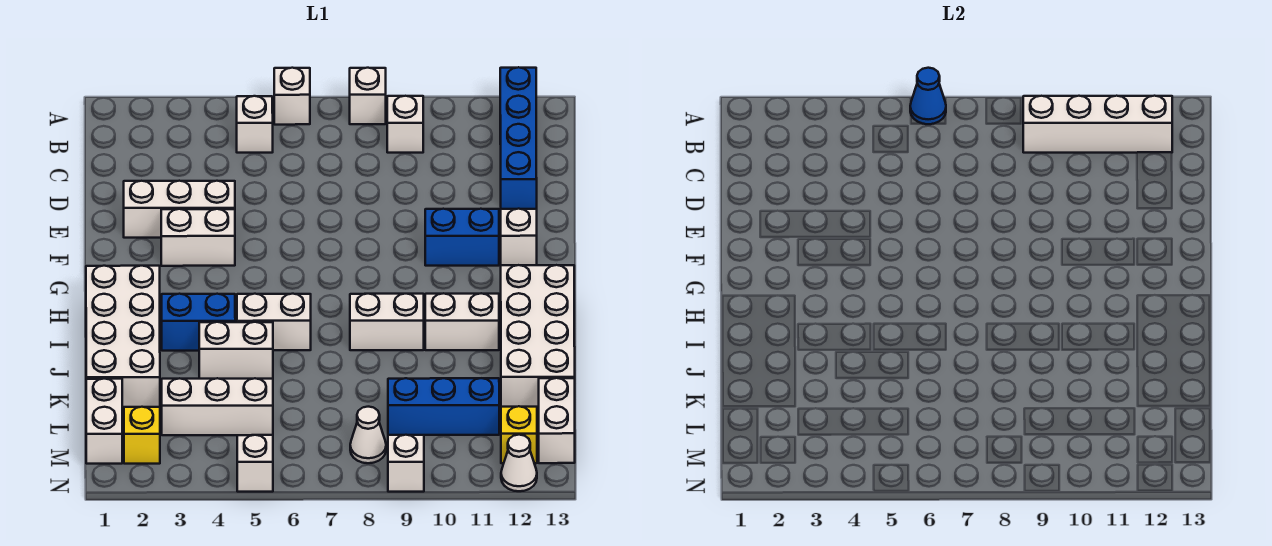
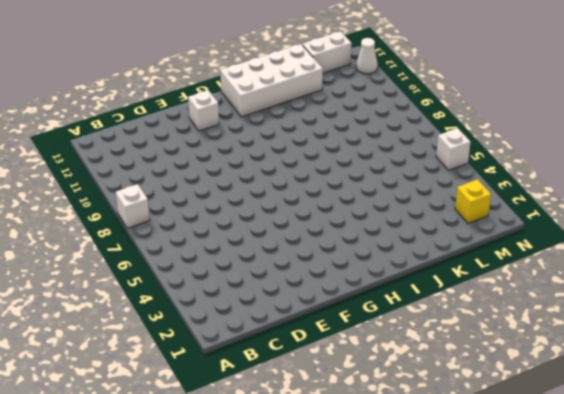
none -> white 1x1 brick [274,68,310,125]
none -> blue 1x4 brick [500,67,537,209]
none -> white 1x1 brick [237,96,273,153]

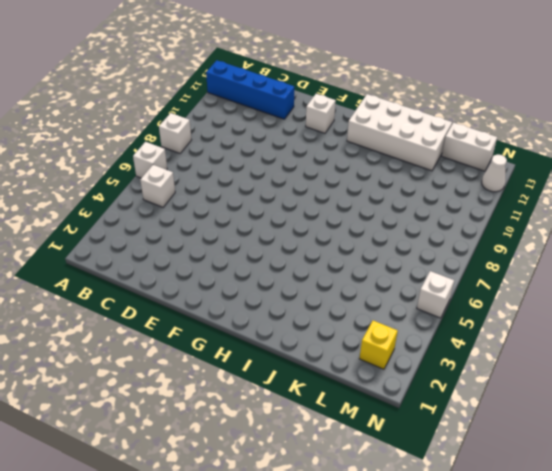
none -> white 1x1 brick [387,96,423,153]
none -> white 1x3 brick [124,181,235,238]
none -> white 1x2 brick [161,209,235,266]

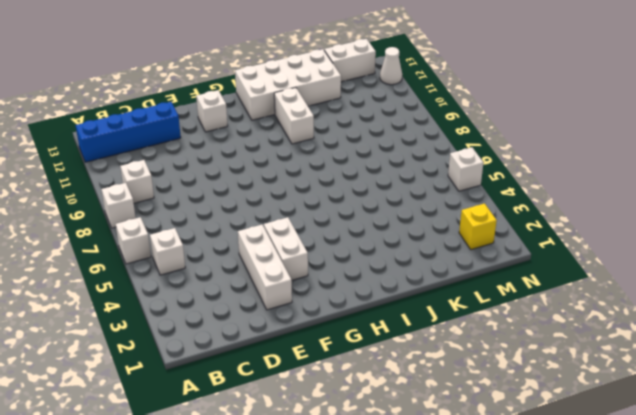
none -> blue 1x2 brick [425,209,499,266]
none -> white 2x4 brick [86,266,160,407]
none -> blue 1x2 brick [162,294,235,351]

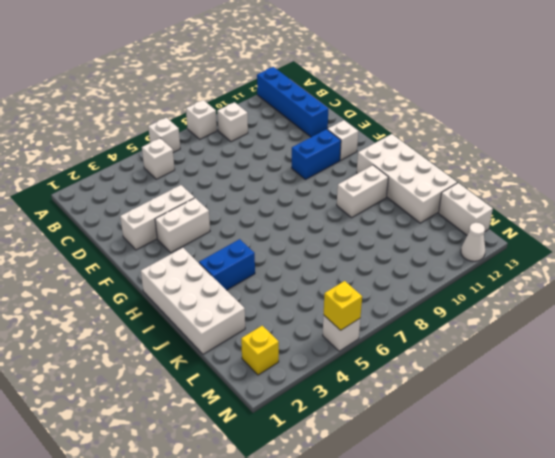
yellow 1x1 brick [324,281,362,330] -> yellow 1x1 brick moved to [501,406,537,463]
none -> white 1x2 brick [237,294,311,350]
none -> white 1x2 brick [350,294,424,350]
none -> white 1x2 brick [199,322,273,379]

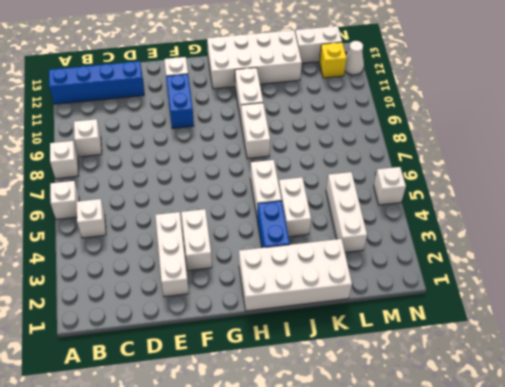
none -> white 1x2 brick [86,379,122,464]
none -> blue 1x3 brick [388,378,499,435]
none -> yellow 1x1 brick [124,407,160,464]

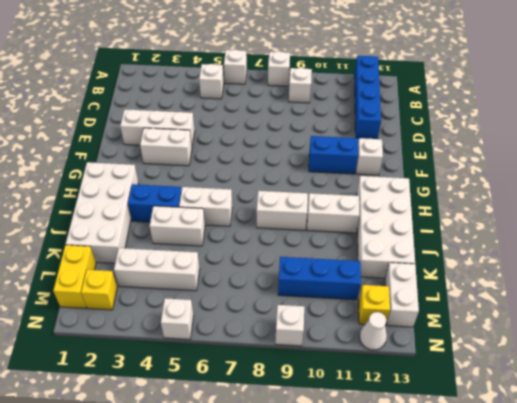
yellow 1x2 brick [53,245,96,308] -> white 1x2 brick [86,379,122,464]
none -> white 1x1 cone [350,407,386,463]
none -> blue 1x1 cone [910,68,946,124]
none -> white 1x4 brick [1023,96,1172,153]

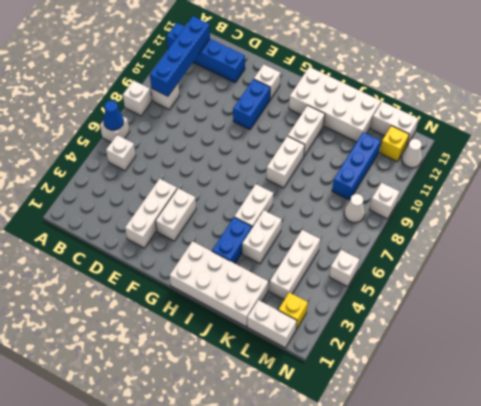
blue 1x4 brick [150,16,210,96] -> white 1x4 brick [1023,96,1172,153]

